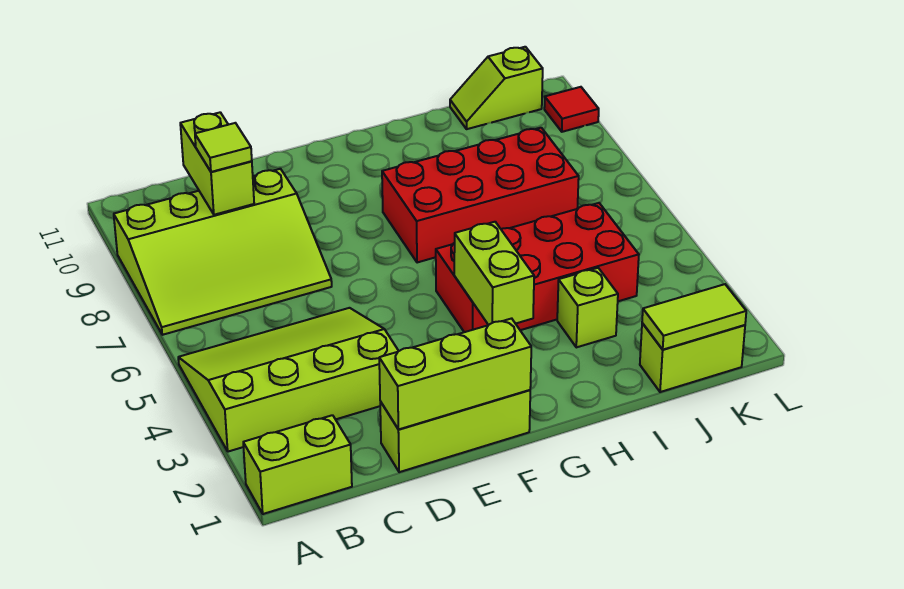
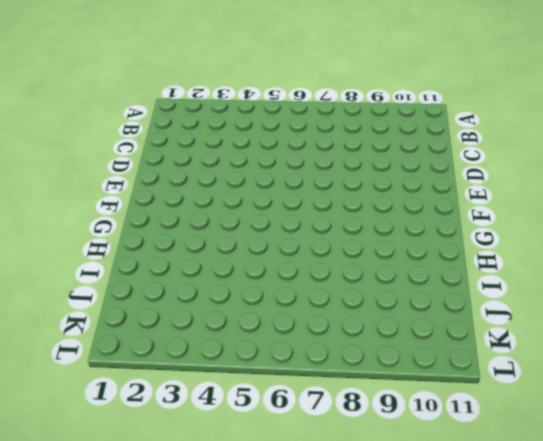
none -> lime 1x2 brick [243,415,352,514]
none -> lime 3x4 slope [178,308,398,452]
none -> lime 3x4 slope [114,169,332,335]

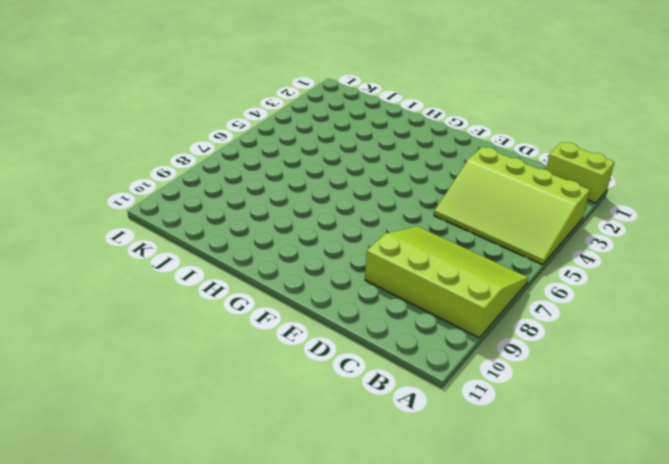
none -> lime 1x3 brick [380,390,530,472]
none -> red 2x4 brick [436,203,639,332]
none -> red 2x4 brick [382,128,579,263]

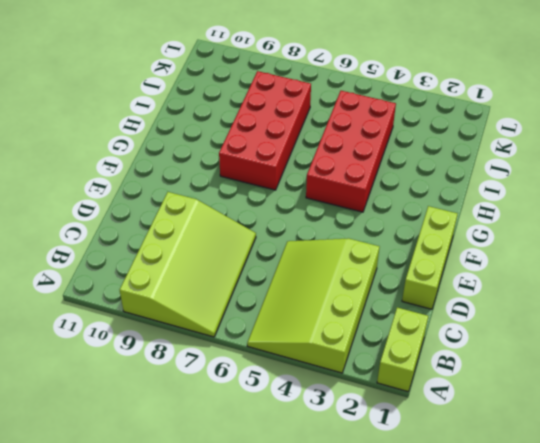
none -> lime 1x1 brick [557,268,618,347]
none -> lime 1x2 brick [640,323,745,392]
none -> lime 1x2 slope [450,47,543,129]

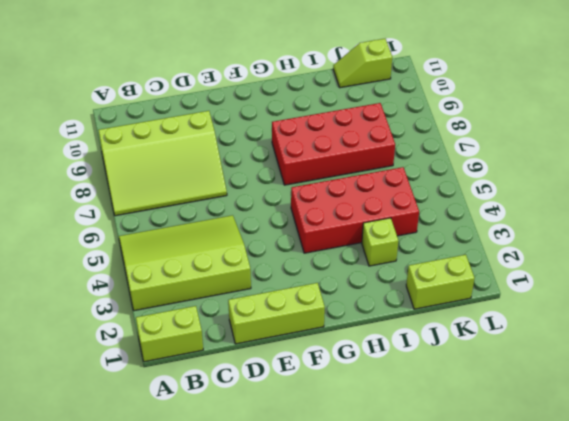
none -> red 1x1 tile [544,87,599,132]
none -> lime 1x2 brick [180,112,254,215]
none -> lime 1x3 brick [379,318,531,430]

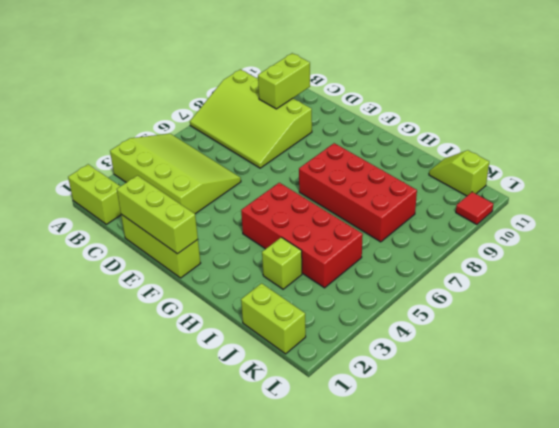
none -> lime 1x2 brick [454,222,534,325]
none -> lime 1x2 tile [642,284,746,350]
none -> lime 1x1 tile [195,123,252,172]

